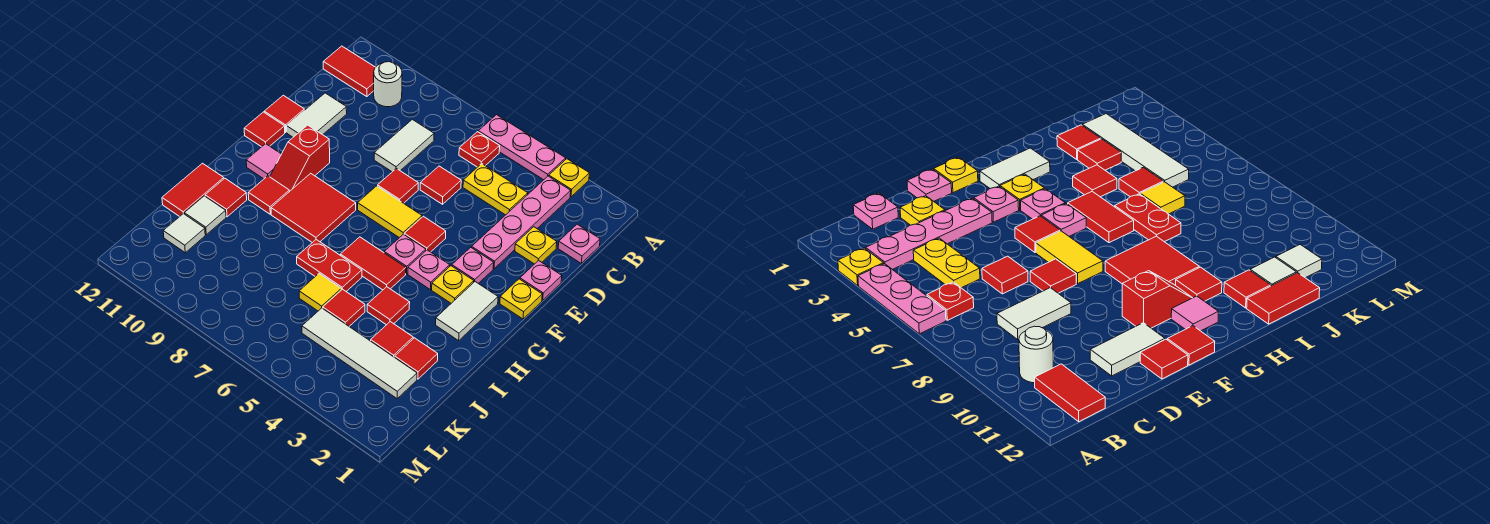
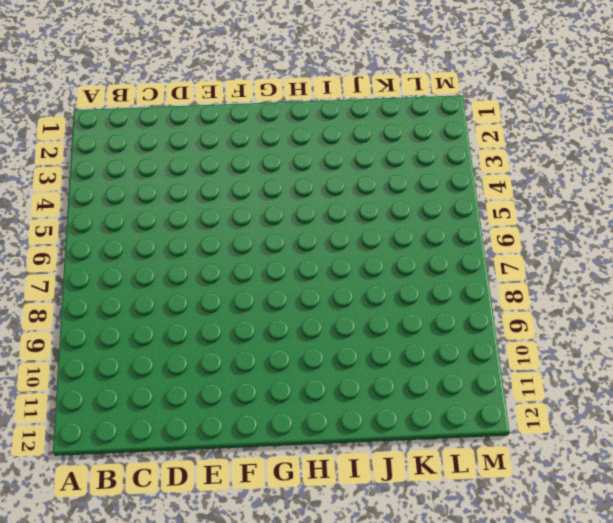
none -> yellow 1x1 plate [549,159,589,197]
none -> pink 1x3 plate [478,115,566,180]
none -> pink 1x4 plate [472,176,571,269]
none -> red 1x1 plate [459,132,500,167]

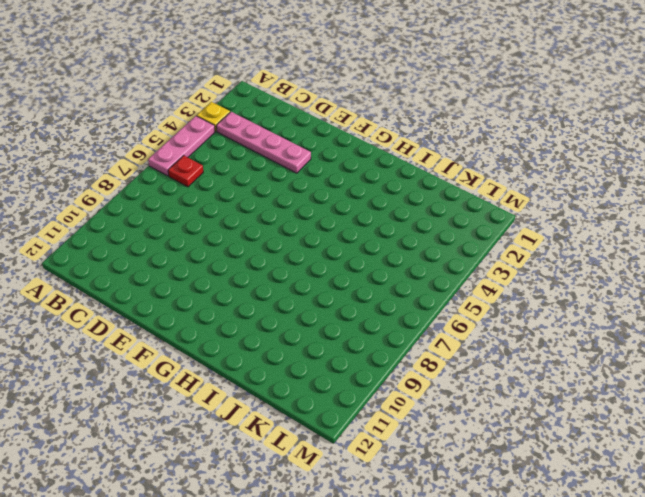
none -> white 1x1 round brick [374,62,402,107]
none -> red 1x2 tile [323,46,376,97]
none -> pink 1x1 plate [558,224,600,263]
none -> yellow 1x2 plate [463,164,528,215]

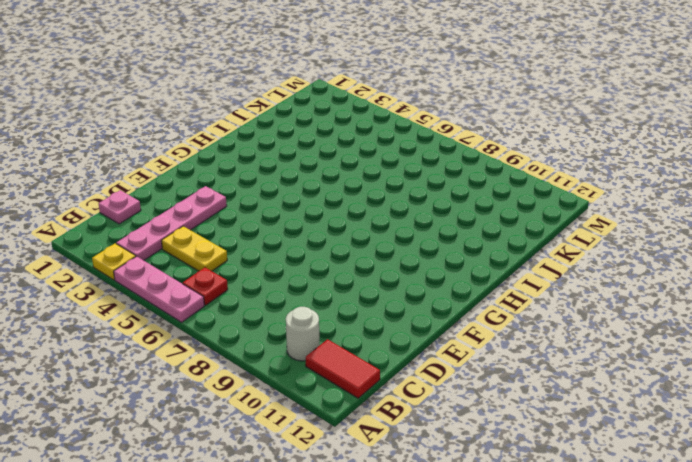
none -> white 1x2 tile [374,119,434,172]
none -> yellow 1x1 plate [515,227,557,264]
none -> red 1x1 tile [420,166,461,204]
none -> white 1x2 tile [287,93,347,137]

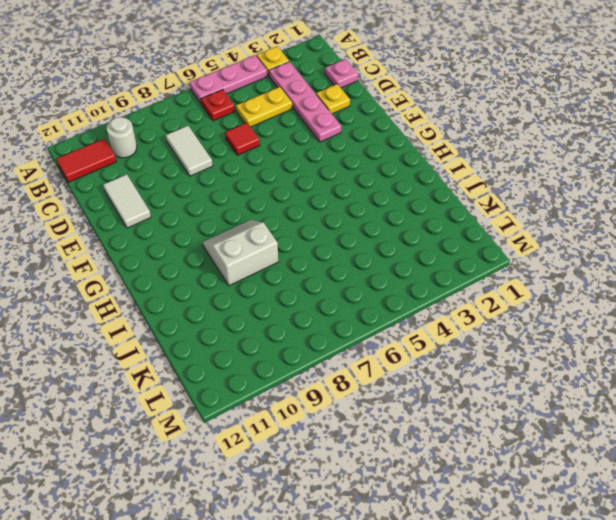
white 2x2 slope [203,220,278,286] -> red 2x2 tile [271,173,356,243]
none -> pink 1x1 plate [520,260,562,300]
none -> red 1x1 tile [378,168,418,203]
none -> red 1x1 tile [264,95,304,132]
none -> yellow 1x1 plate [500,279,542,319]

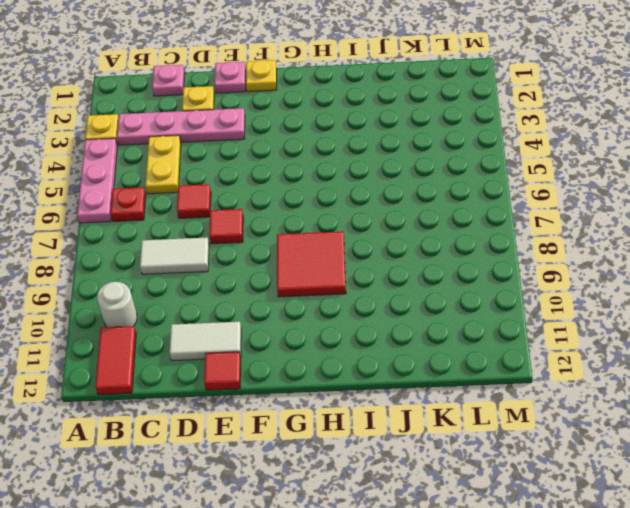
none -> pink 1x1 plate [452,247,494,284]
none -> red 1x1 tile [404,216,446,252]
none -> yellow 1x2 tile [358,186,422,238]
none -> red 1x2 slope [270,125,330,192]

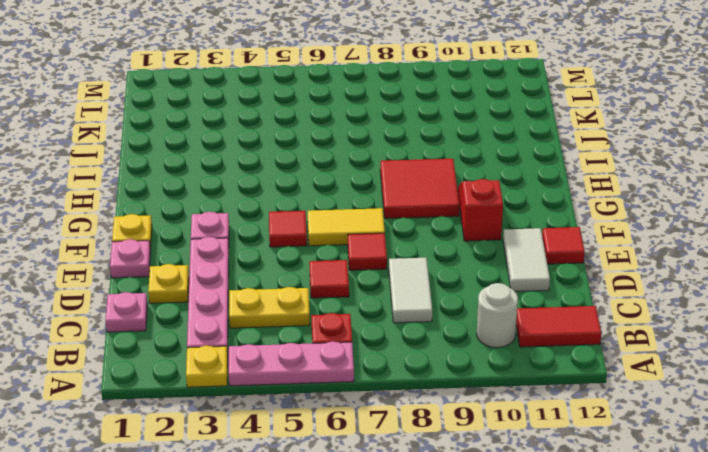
none -> red 1x1 tile [244,112,285,147]
none -> white 1x2 tile [436,282,498,341]
none -> yellow 1x1 plate [432,266,474,303]
none -> pink 1x1 plate [408,250,450,290]

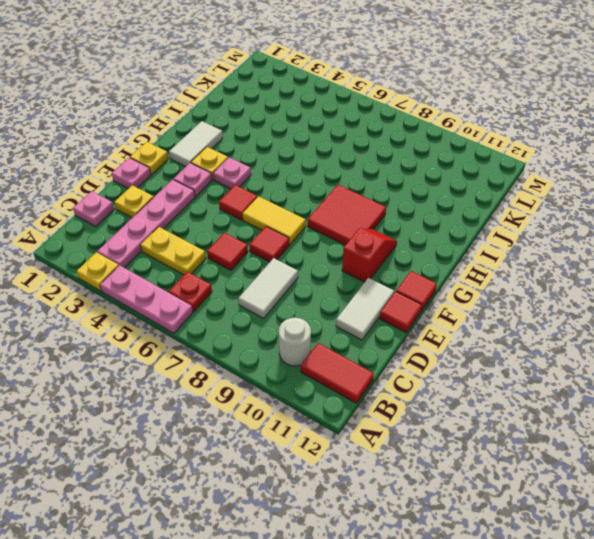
none -> pink 1x1 plate [384,234,426,274]
none -> pink 1x1 tile [246,144,281,179]
none -> red 1x2 tile [340,237,406,290]
none -> red 1x1 tile [248,176,289,214]

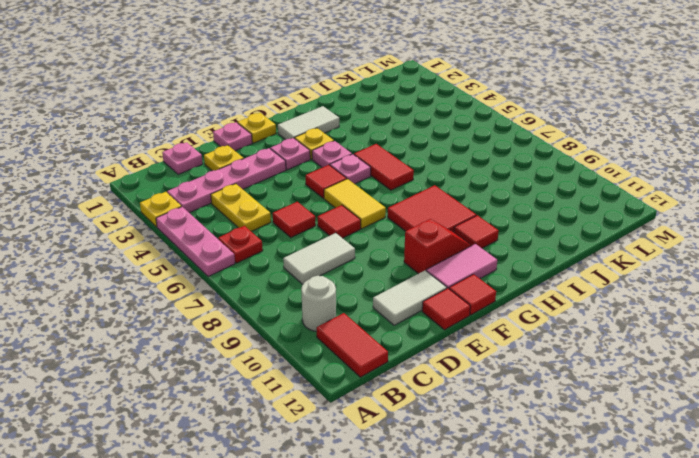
pink 1x2 tile [426,244,497,288] -> pink 1x1 tile [246,144,281,179]
none -> red 1x1 tile [367,287,410,325]
none -> red 1x2 plate [297,240,362,291]
none -> red 1x1 tile [205,178,247,217]
none -> red 1x2 tile [162,163,224,217]

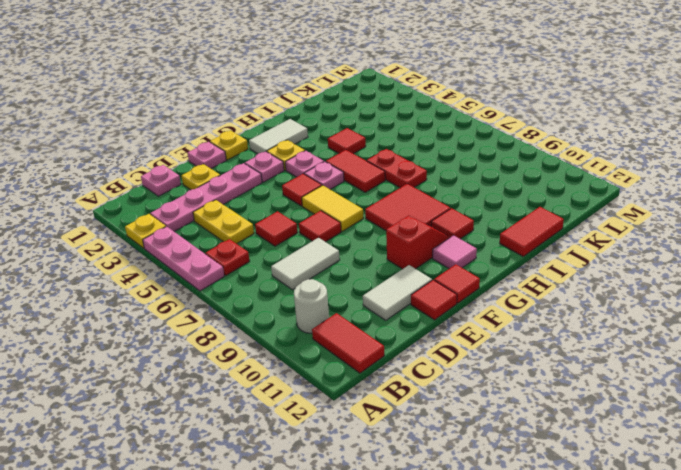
none -> red 1x1 tile [205,178,247,217]
none -> red 1x1 tile [395,338,438,379]
none -> red 1x1 tile [371,322,413,357]
none -> red 1x1 tile [323,289,365,326]

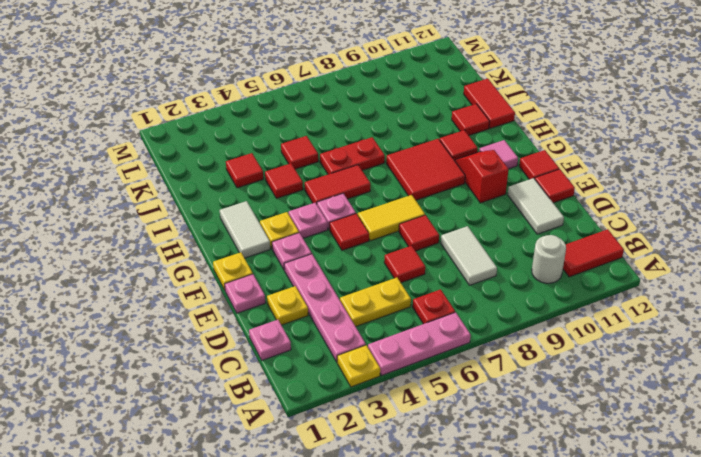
none -> red 1x1 tile [395,338,438,379]
none -> yellow 1x1 tile [299,274,341,311]
none -> white 1x1 tile [184,196,226,234]
none -> white 1x4 tile [302,308,417,399]

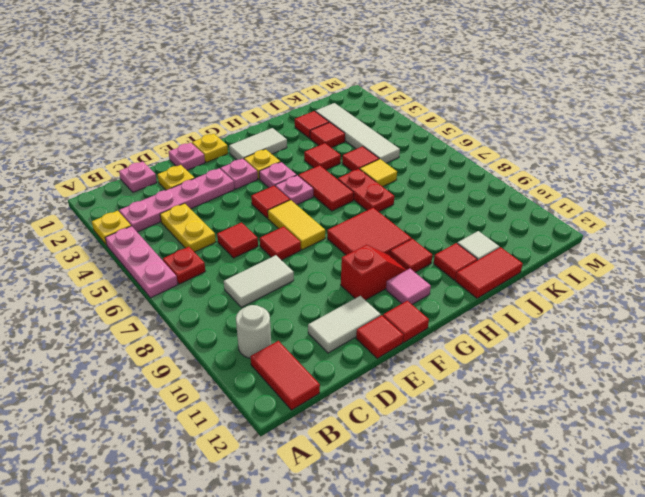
none -> white 1x1 tile [163,214,205,253]

